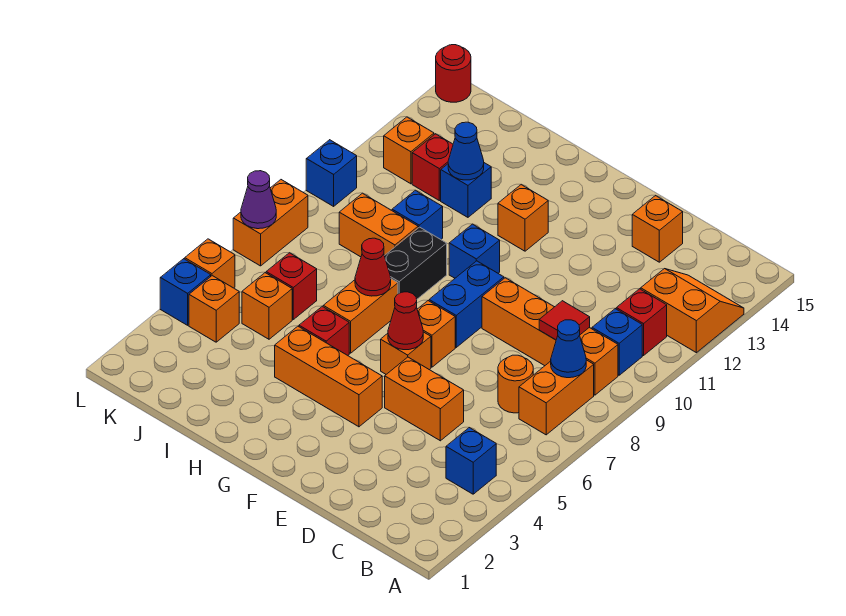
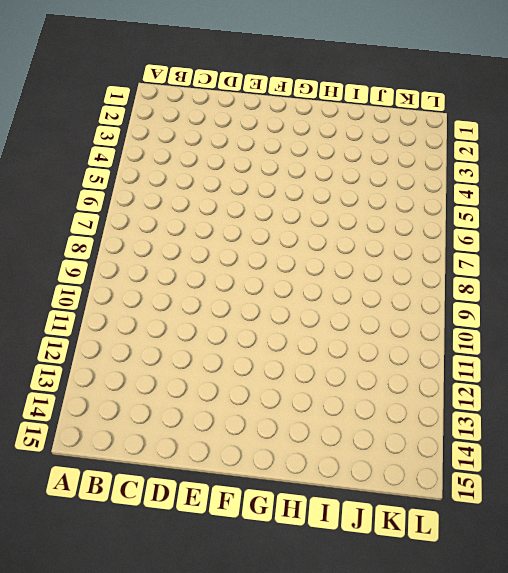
none -> orange 2x2 slope [641,269,744,353]
none -> blue 1x1 brick [446,428,496,494]
none -> orange 1x2 brick [519,360,594,435]
none -> orange 1x4 brick [482,278,618,395]

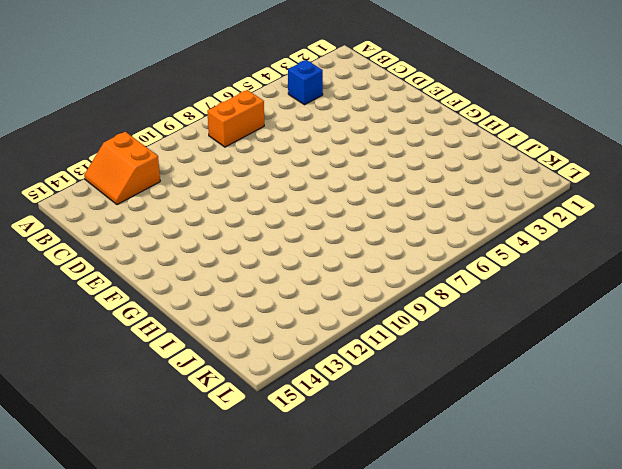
none -> orange 1x4 brick [482,278,618,395]
none -> blue 1x1 brick [592,309,642,375]
none -> red 1x1 brick [616,289,667,356]
none -> orange 1x1 round brick [498,355,533,413]

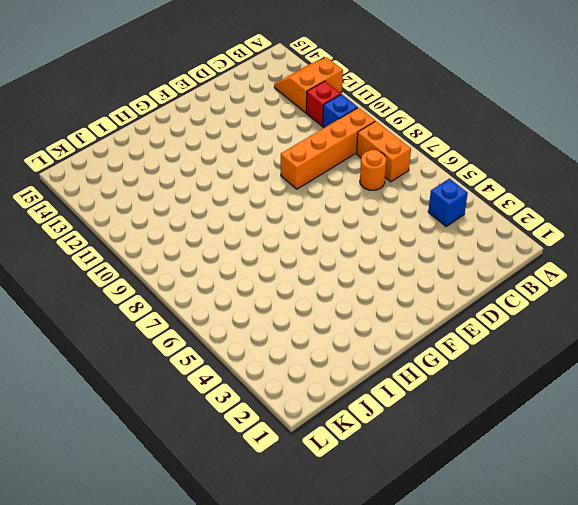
none -> orange 1x2 brick [385,357,464,441]
none -> orange 1x1 brick [632,195,683,262]
none -> orange 1x3 brick [275,326,382,427]
none -> orange 1x1 brick [381,332,431,374]

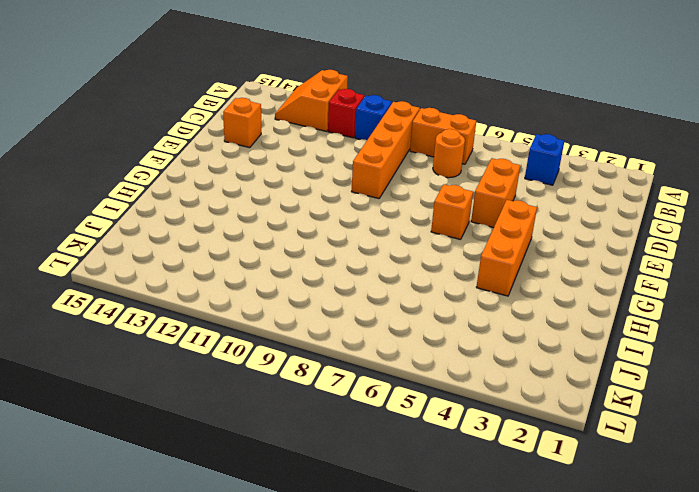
none -> orange 1x1 brick [417,301,455,367]
none -> blue 1x2 brick [429,261,504,347]
none -> blue 1x1 brick [449,224,500,278]
none -> orange 1x1 brick [498,185,548,251]

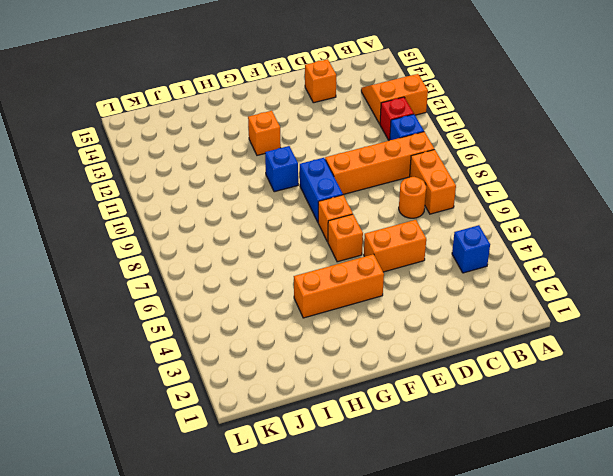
none -> red 1x1 brick [299,306,349,355]
none -> orange 1x2 brick [323,279,398,353]
none -> black 1x2 brick [385,227,447,299]
none -> orange 1x2 brick [339,193,418,257]

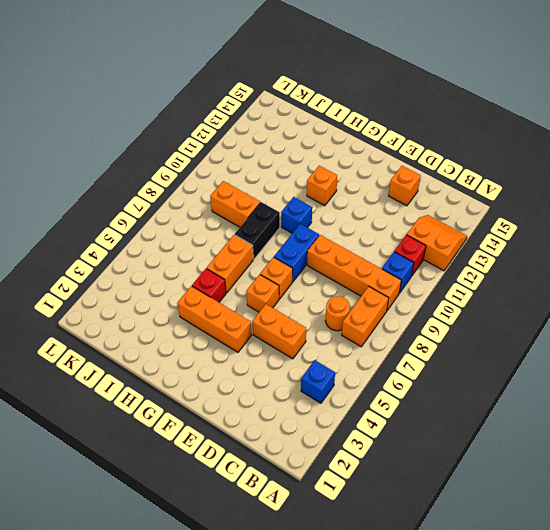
none -> blue 1x1 brick [392,190,443,239]
none -> blue 1x1 brick [441,163,491,217]
none -> orange 1x1 brick [242,273,292,339]
none -> red 1x1 brick [266,253,317,319]

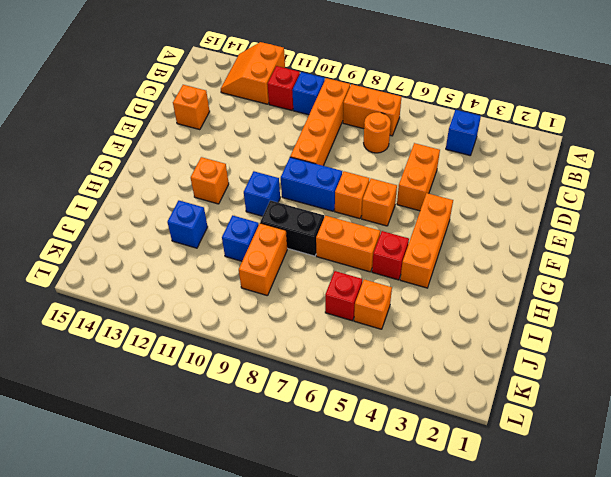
none -> red 1x1 brick [412,134,453,201]
none -> orange 1x1 brick [189,276,239,342]
none -> orange 1x1 brick [384,117,434,184]
none -> blue 1x1 brick [160,259,211,325]

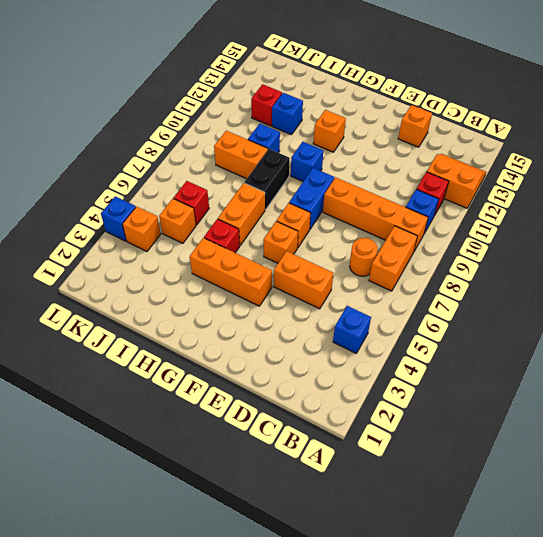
none -> orange 1x1 brick [384,117,434,184]
none -> orange 1x1 brick [185,239,235,288]
none -> orange 1x2 brick [233,180,308,266]
none -> blue 1x1 brick [306,140,357,206]

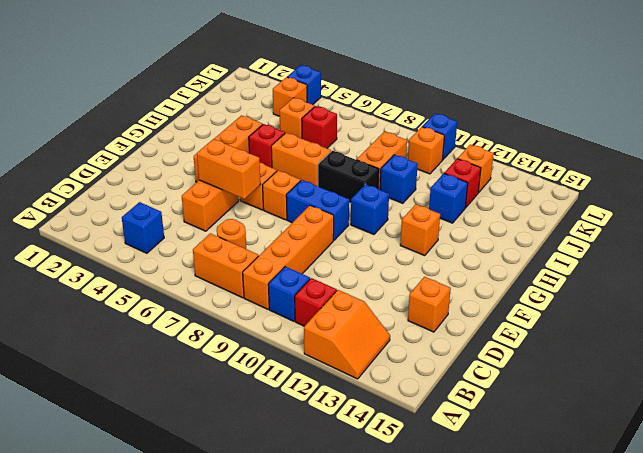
orange 1x2 brick [197,139,261,199] -> orange 1x2 brick moved to [233,180,308,266]
orange 1x1 brick [408,127,444,174] -> orange 1x1 brick moved to [185,239,235,288]
none -> red 1x1 round brick [436,45,471,102]
none -> blue 1x1 cone [551,320,586,378]
none -> red 1x1 tile [539,301,590,340]
none -> red 1x1 cone [388,292,423,350]

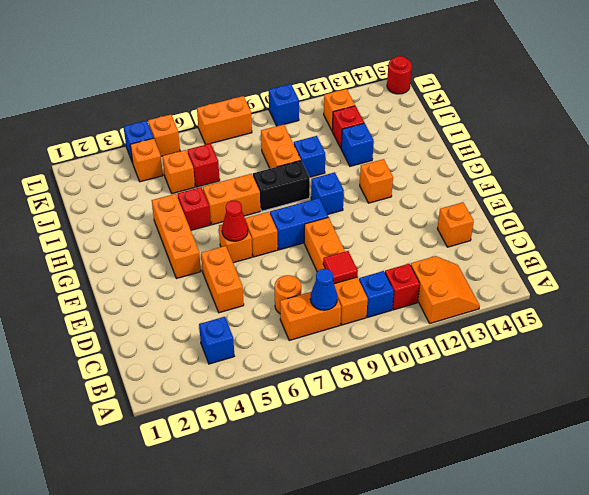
none -> red 1x1 cone [355,238,391,296]
none -> blue 1x1 cone [448,122,484,180]
none -> purple 1x1 cone [241,171,276,229]

